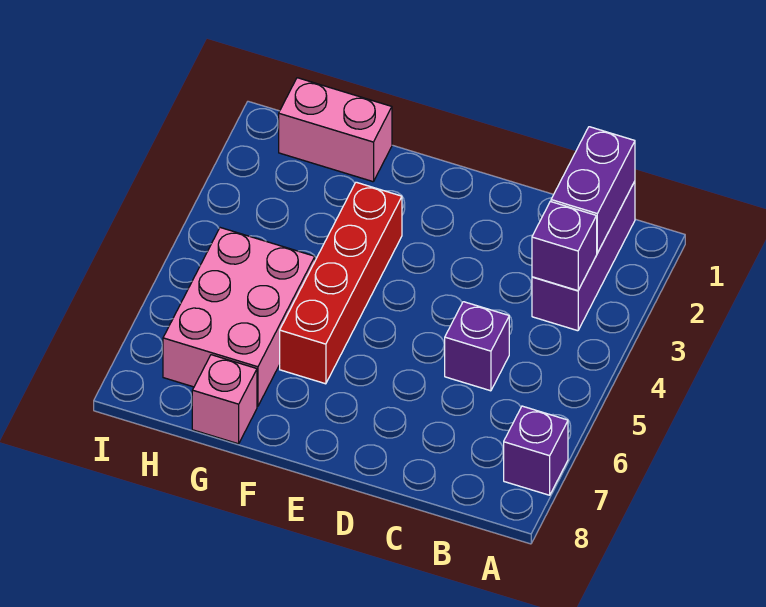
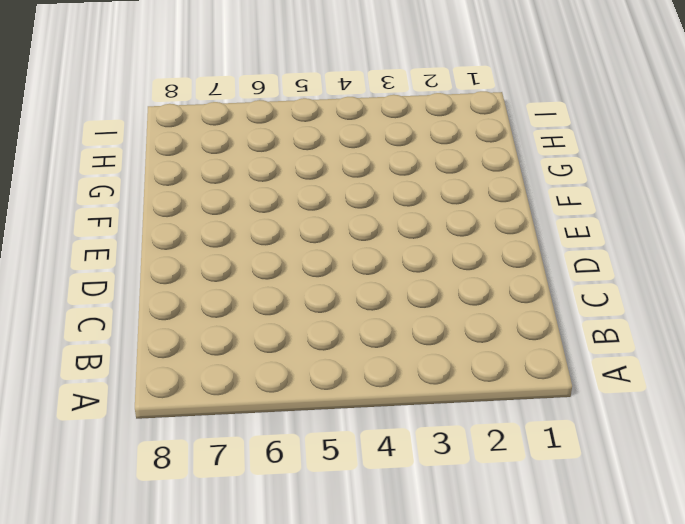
none -> purple 1x1 brick [504,406,568,495]
none -> purple 1x3 brick [532,181,635,331]

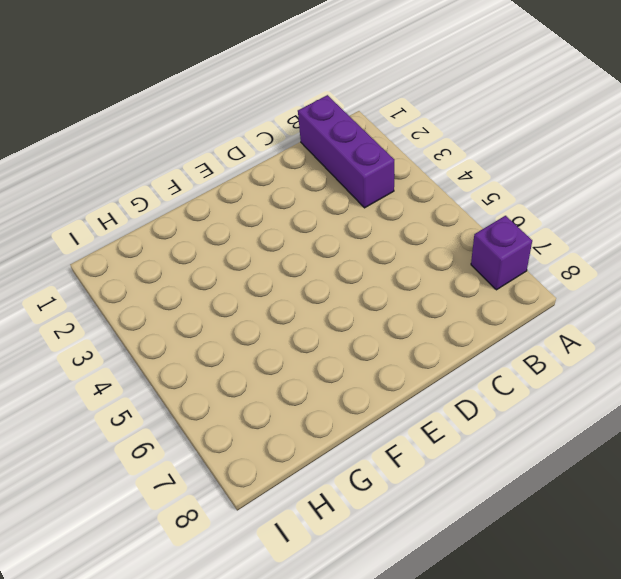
none -> purple 1x1 brick [445,302,509,391]
none -> red 1x4 brick [280,182,402,384]

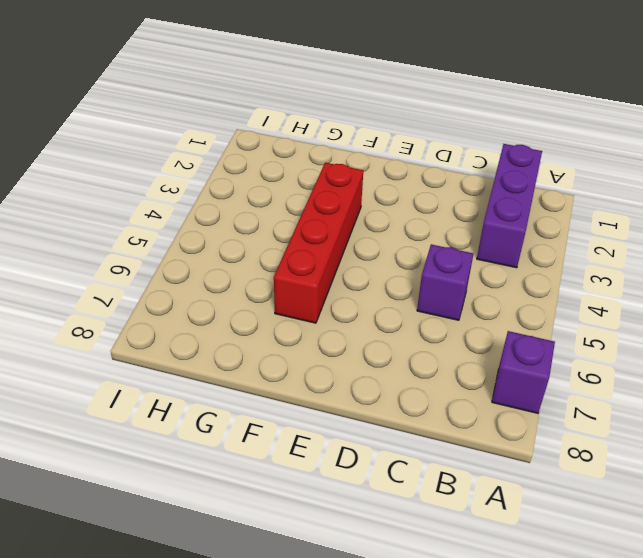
none -> pink 1x2 brick [279,78,392,182]
none -> pink 2x3 brick [163,228,315,406]

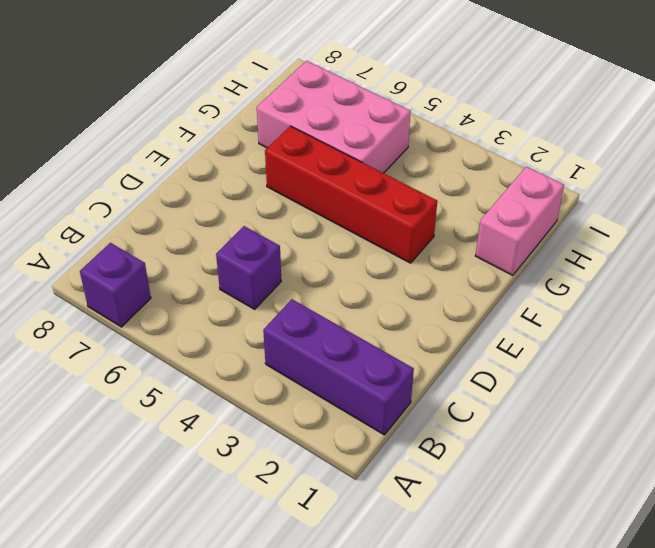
none -> pink 1x1 brick [192,355,257,444]
none -> purple 1x2 brick [551,127,635,253]

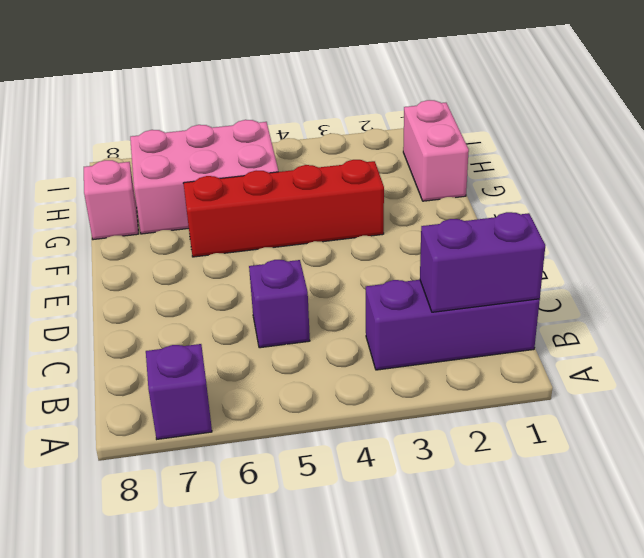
none -> purple 1x1 brick [532,201,597,291]

